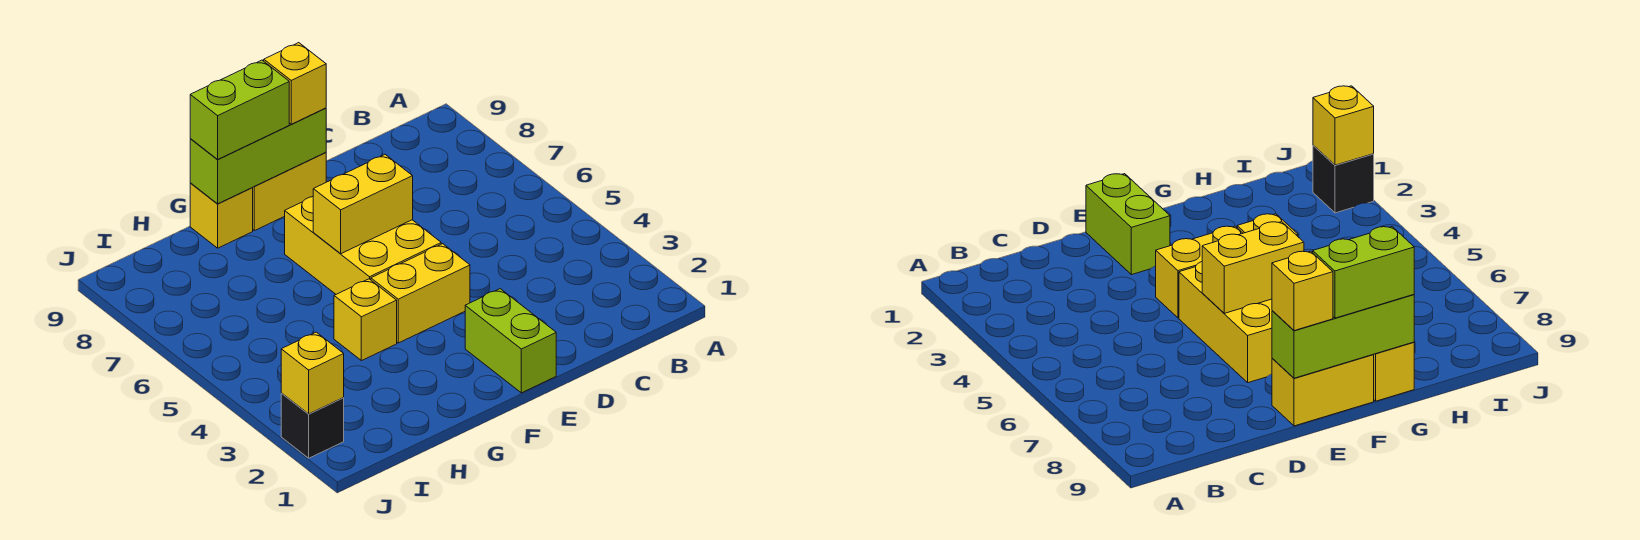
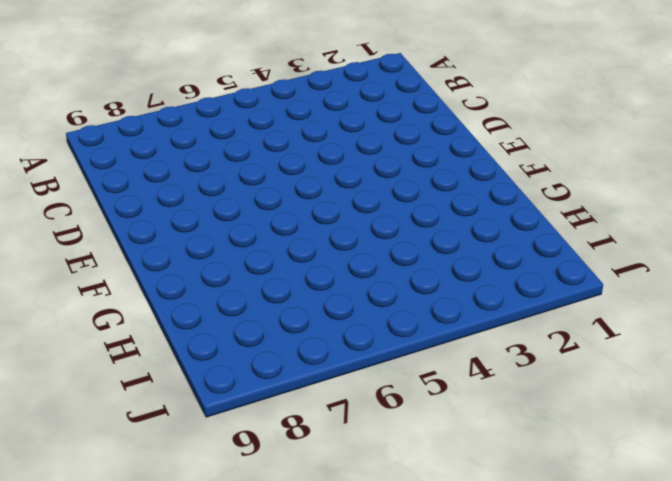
none -> lime 1x2 brick [465,289,556,393]
none -> yellow 1x2 brick [371,244,470,343]
none -> yellow 2x3 brick [285,197,441,294]

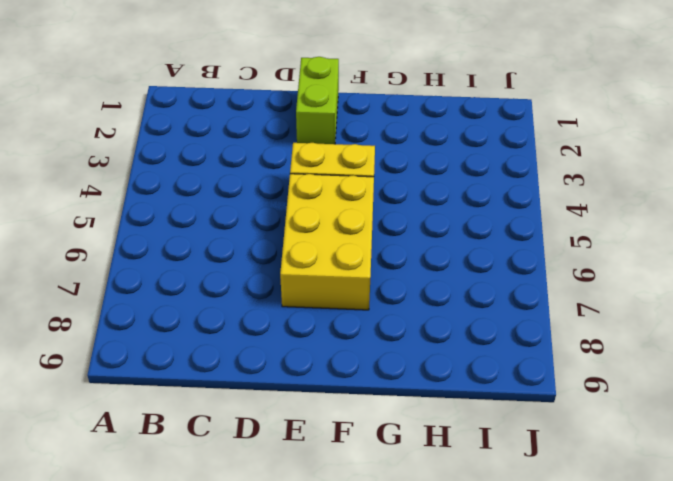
none -> yellow 1x2 brick [253,152,326,231]
none -> yellow 1x1 brick [334,279,397,361]
none -> yellow 1x1 brick [190,183,253,248]

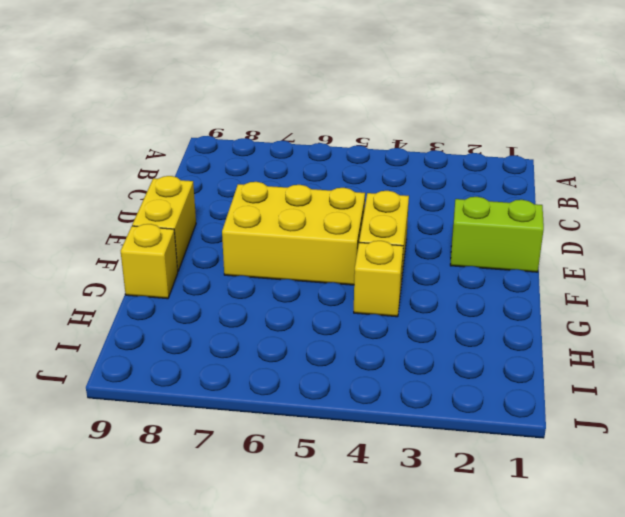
none -> black 1x1 brick [281,393,344,458]
none -> yellow 1x2 brick [313,155,413,254]
none -> lime 1x3 brick [190,108,326,204]

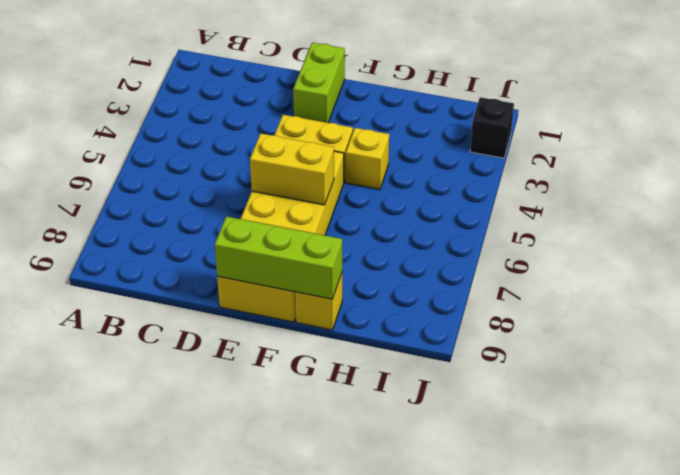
none -> yellow 1x1 brick [281,332,344,414]
none -> yellow 1x1 brick [264,43,326,124]
none -> lime 1x2 brick [190,60,289,160]

